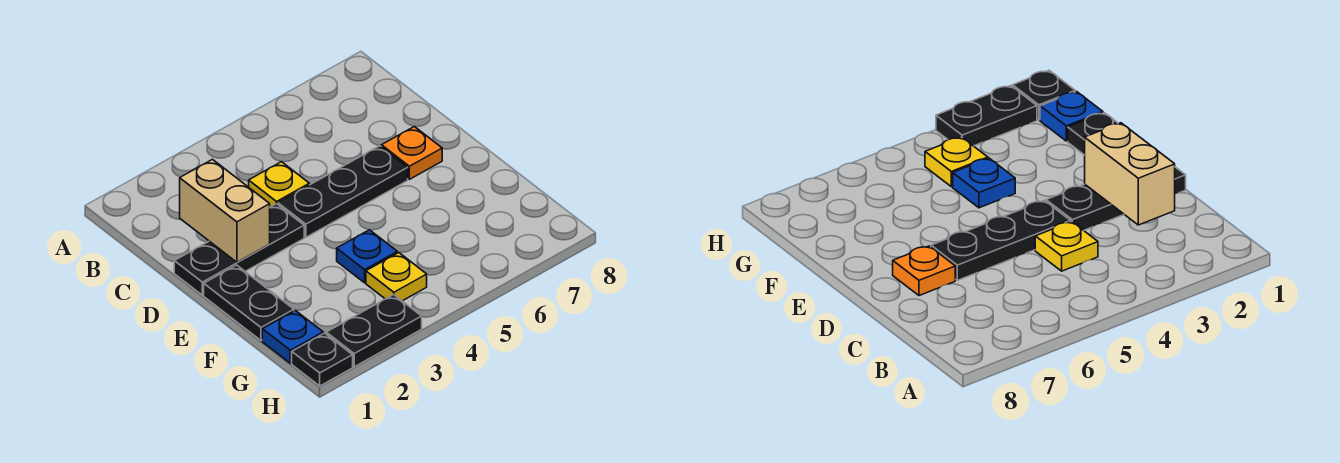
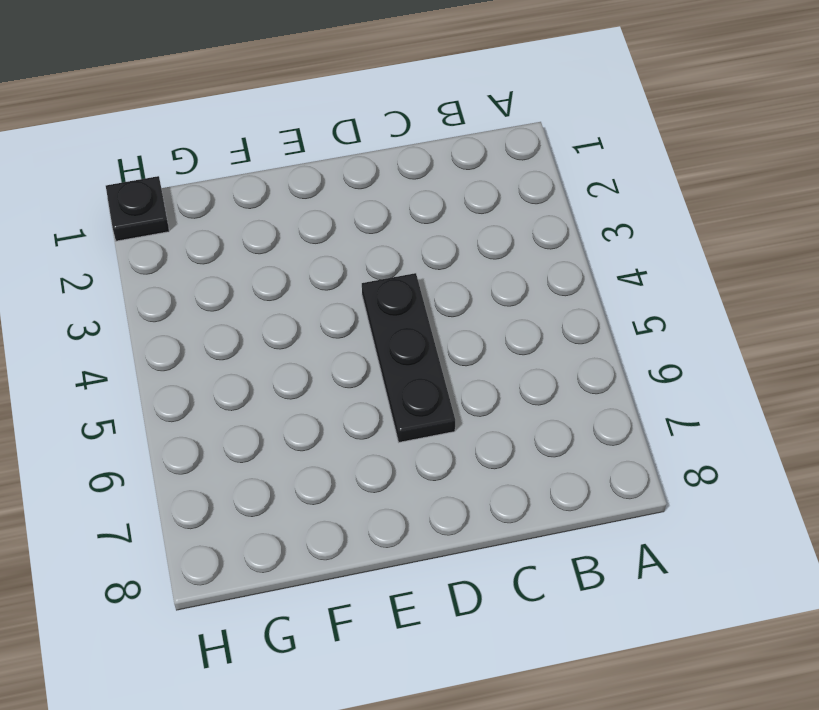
none -> yellow 1x1 plate [249,162,309,207]
none -> black 1x3 plate [174,204,304,295]

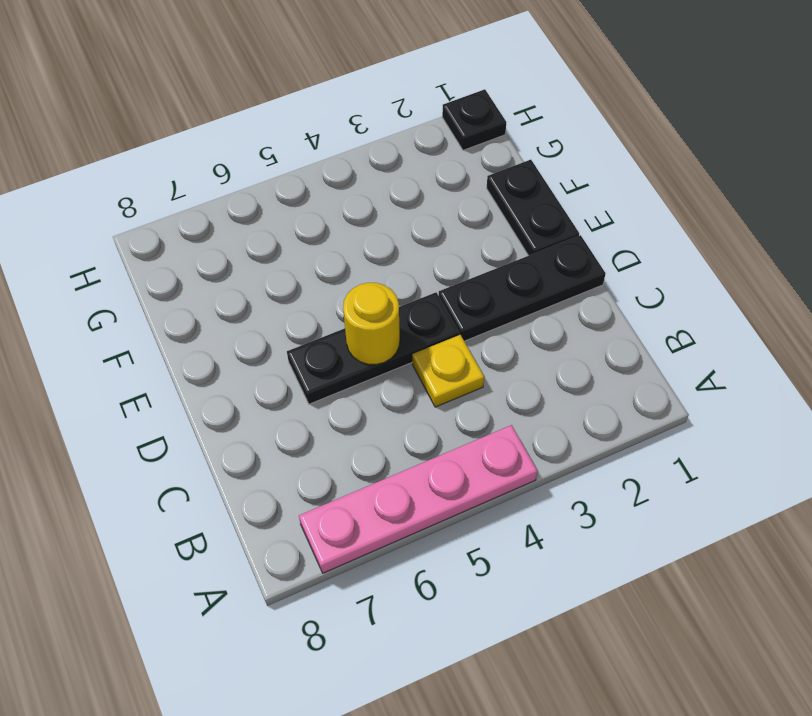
pink 1x4 plate [299,425,538,573] -> none
yellow 1x1 round brick [343,283,400,365] -> none
none -> orange 1x1 plate [381,127,442,179]
none -> blue 1x1 plate [337,230,397,283]

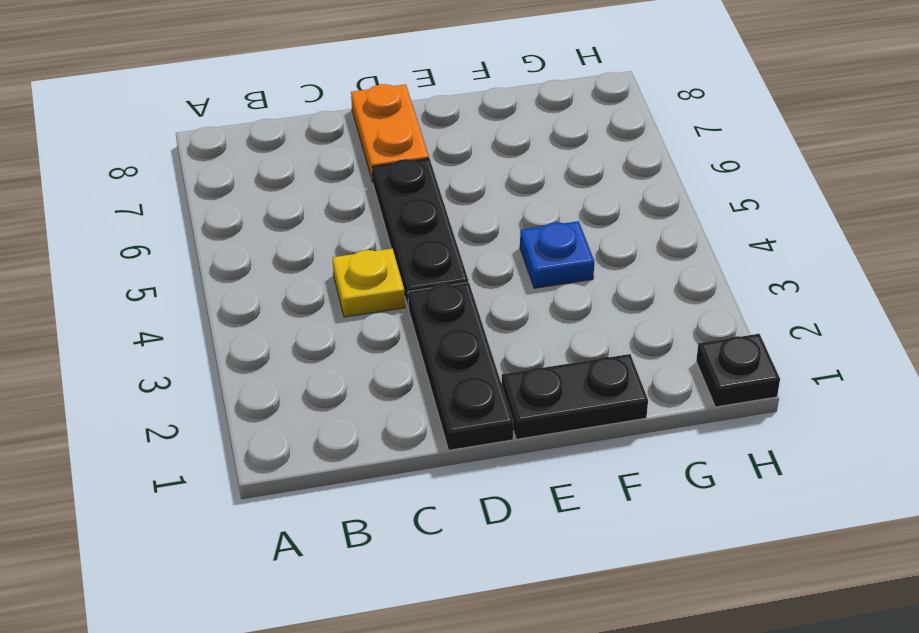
orange 1x2 plate [351,84,429,182] -> orange 1x1 plate [381,127,442,179]
none -> blue 1x1 plate [262,310,323,363]
none -> yellow 1x1 plate [366,252,427,301]

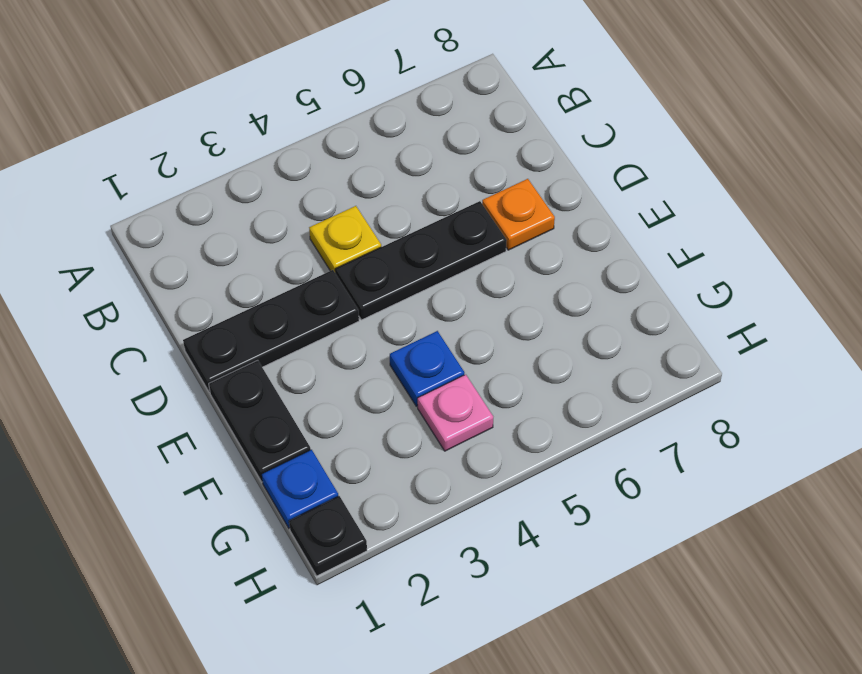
pink 1x1 plate [418,375,493,451] -> yellow 1x1 plate [366,252,427,301]
none -> black 1x2 plate [326,295,422,367]
none -> tan 1x2 brick [180,159,270,262]

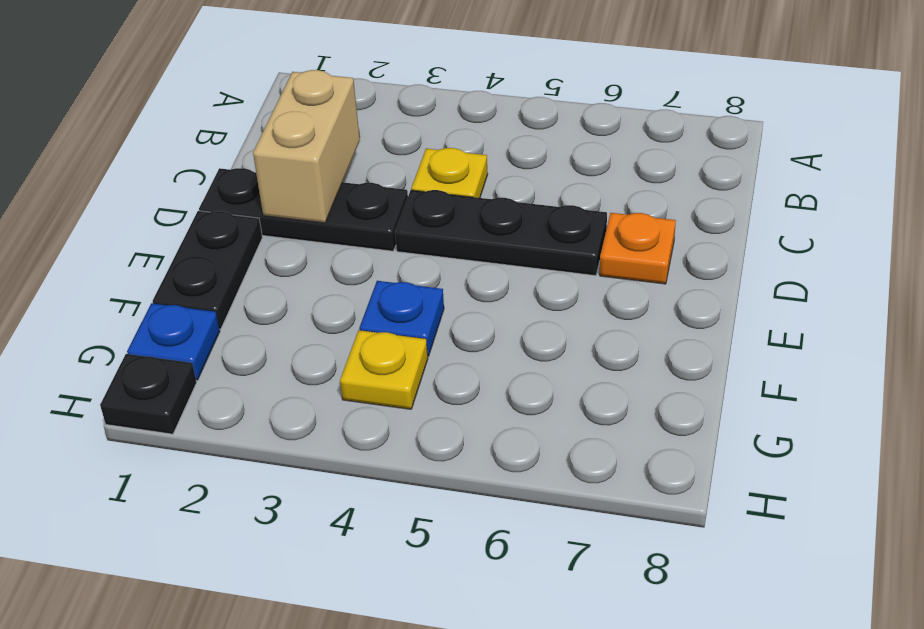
none -> black 1x2 plate [326,295,422,367]

